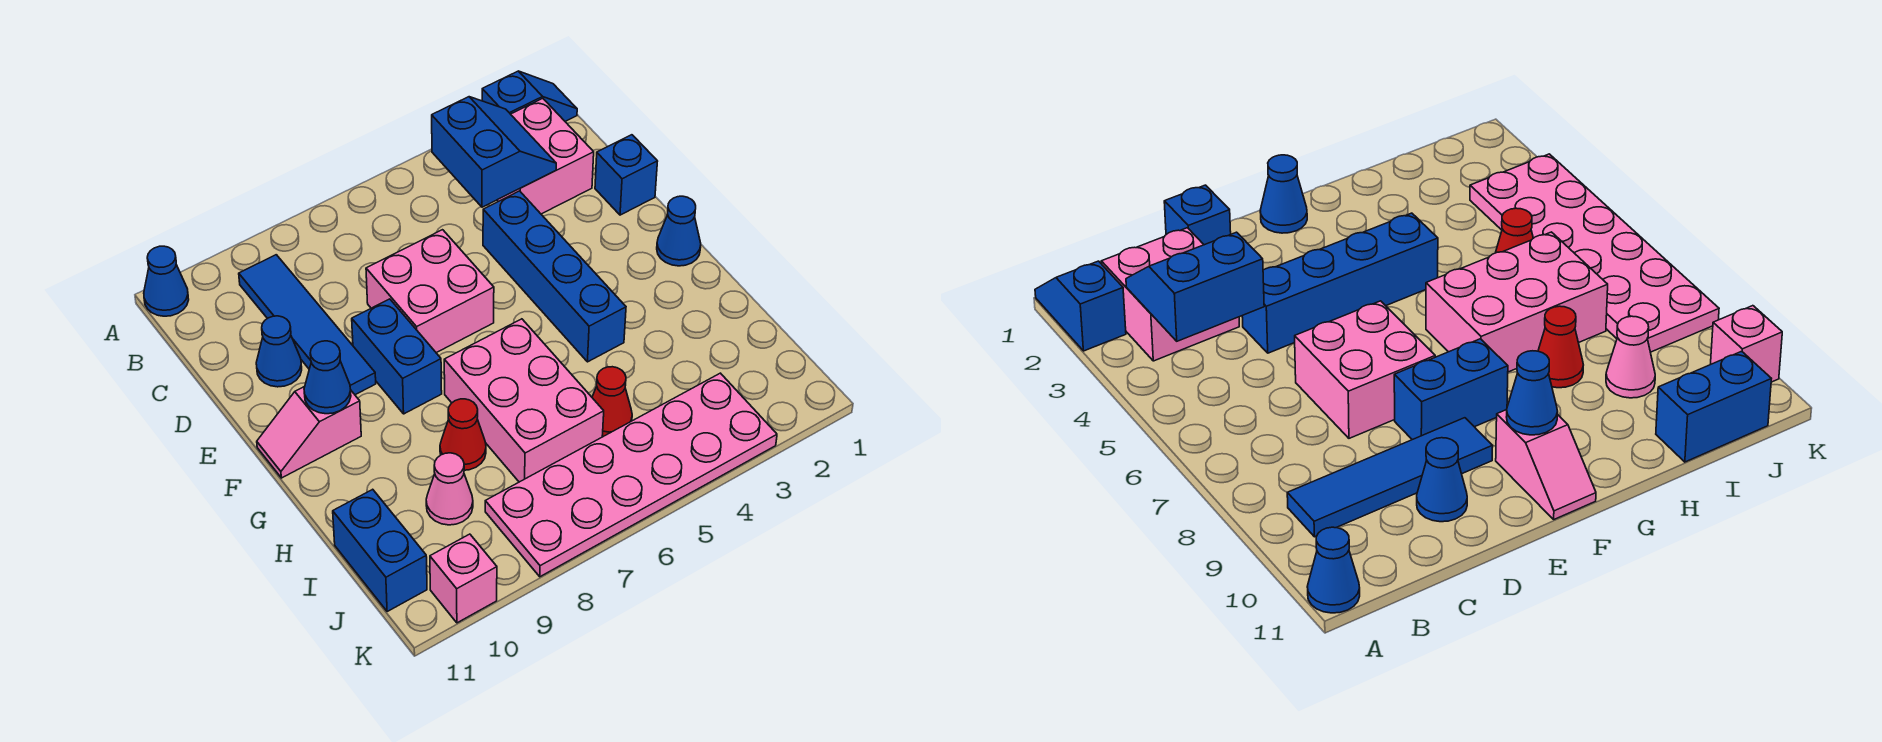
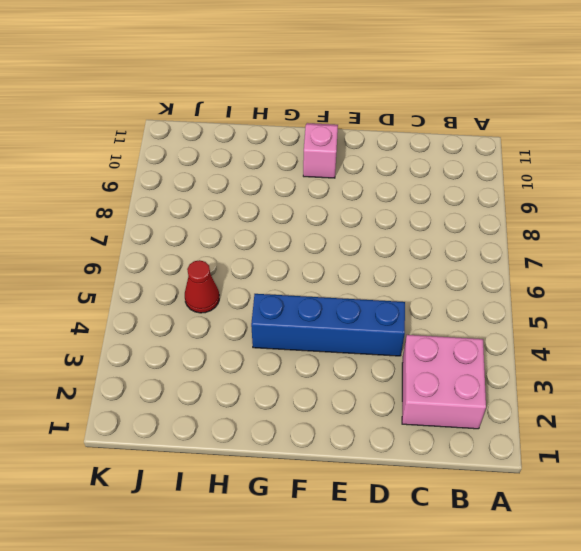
none -> blue 1x2 slope [482,71,577,121]
none -> blue 1x1 cone [144,246,189,316]
none -> blue 1x4 tile [239,255,376,395]

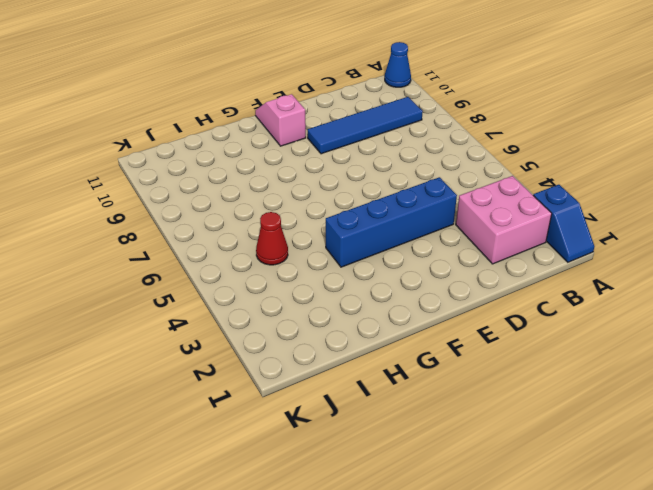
none -> blue 1x1 brick [595,135,658,215]
none -> pink 2x2 brick [366,230,494,353]
none -> blue 1x1 cone [256,316,302,387]

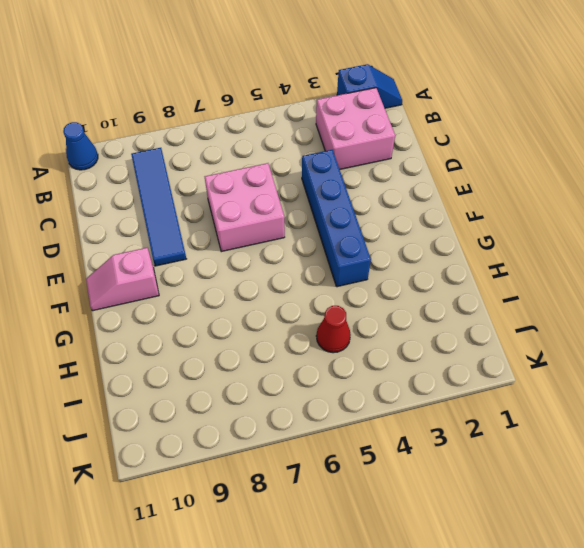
none -> blue 1x1 brick [595,135,658,215]
none -> blue 1x1 cone [256,316,302,387]
none -> blue 1x2 brick [352,299,442,414]

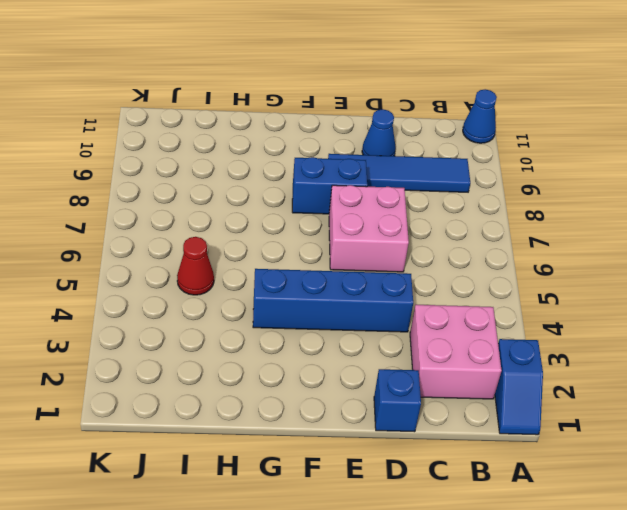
none -> blue 1x1 cone [657,196,701,266]
none -> pink 1x2 slope [257,387,361,478]
none -> pink 2x3 brick [444,319,604,482]

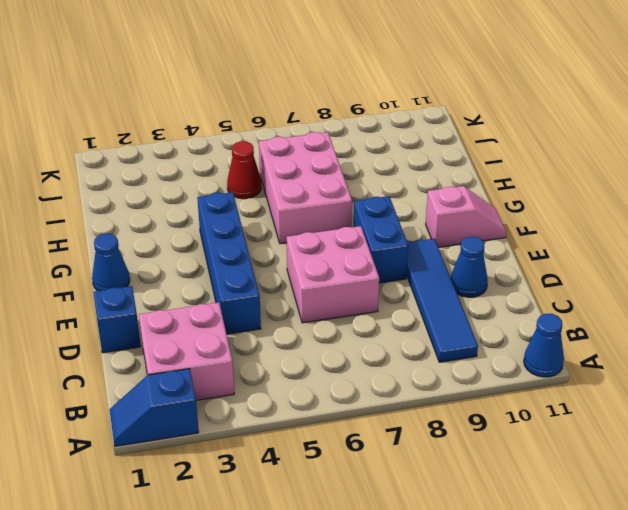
none -> red 1x1 cone [440,399,486,470]
none -> pink 1x1 cone [426,453,473,525]
none -> blue 1x2 brick [333,489,427,612]

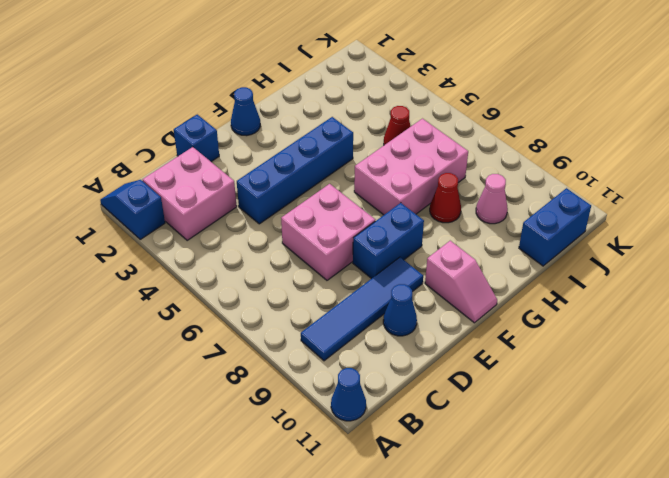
none -> pink 2x6 plate [485,373,777,577]
none -> pink 1x1 brick [430,534,497,623]
none -> blue 2x2 slope [432,97,556,207]

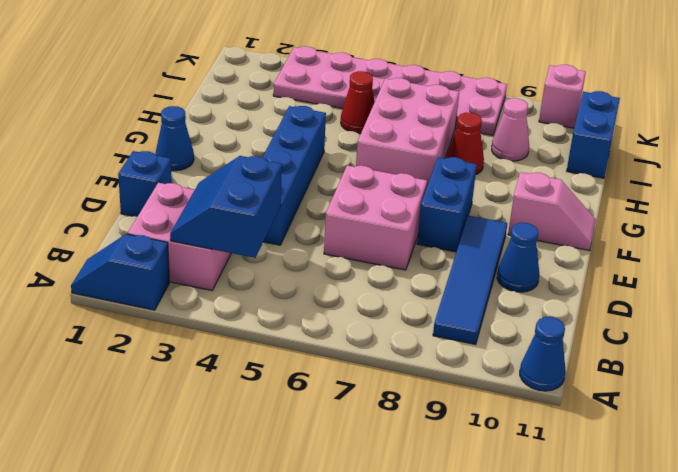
none -> blue 1x1 cone [304,341,351,414]

